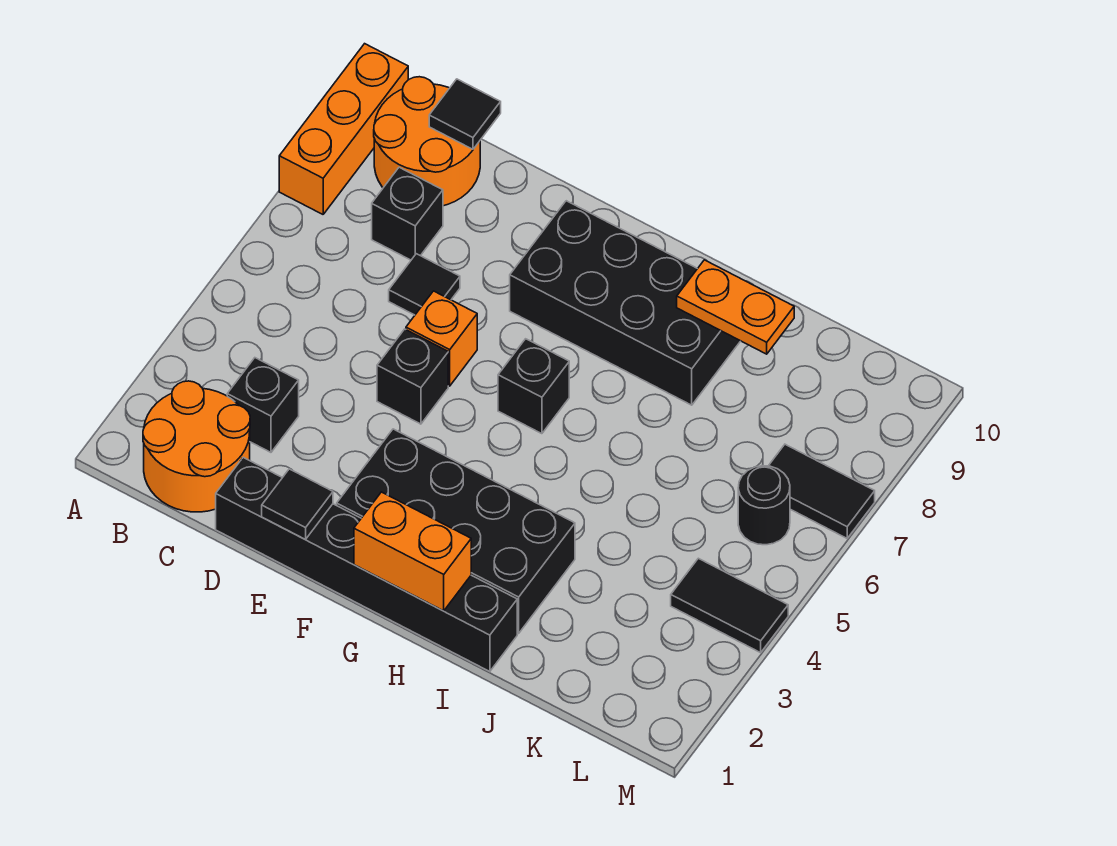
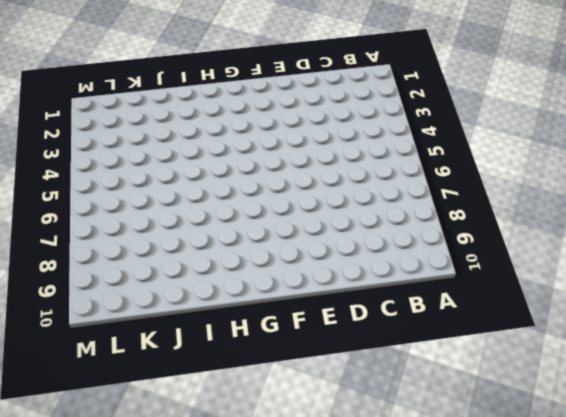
none -> orange 1x3 brick [279,44,408,214]
none -> orange 2x2 round brick [143,381,250,512]
none -> orange 2x2 round brick [374,77,480,206]

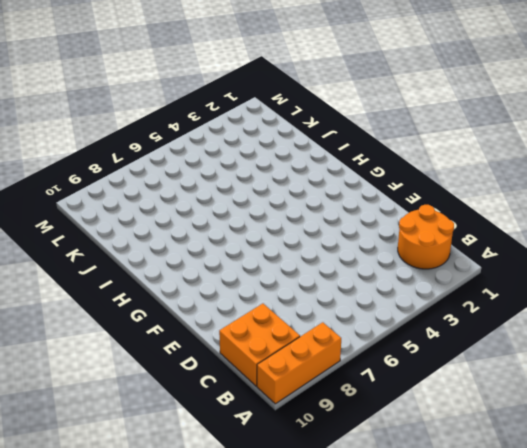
orange 2x2 brick [219,304,300,386] -> orange 2x2 round brick [374,77,480,206]
none -> black 1x1 brick [227,358,299,452]
none -> black 1x1 brick [372,167,443,260]
none -> black 1x6 brick [216,457,517,672]

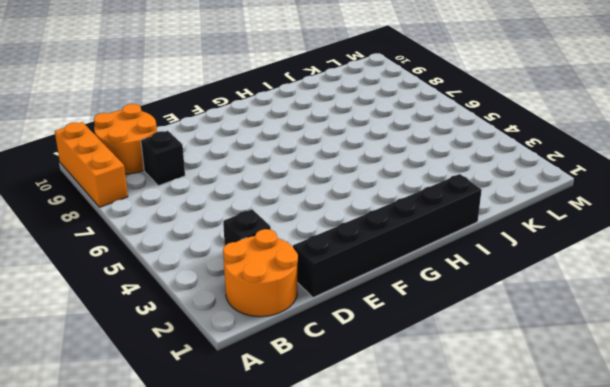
none -> black 1x1 tile [389,254,460,315]
none -> black 1x1 brick [377,329,448,424]
none -> orange 1x1 brick [406,291,477,386]

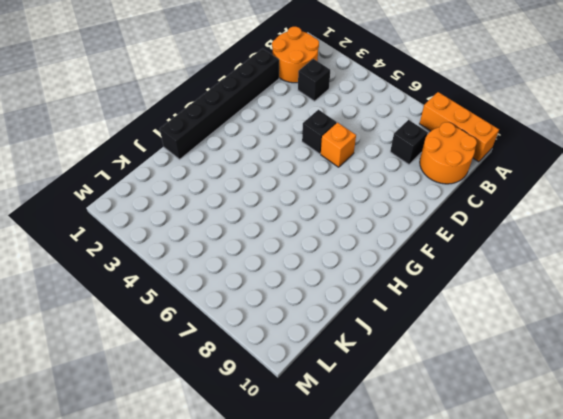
none -> black 1x1 tile [389,254,460,315]
none -> black 2x4 brick [337,429,575,633]
none -> black 2x4 brick [510,201,740,405]

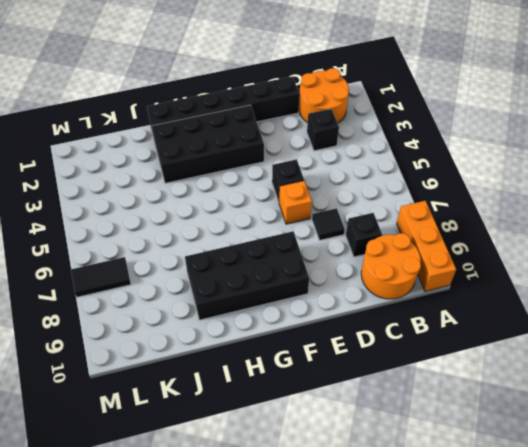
none -> black 1x1 brick [498,339,569,434]
none -> black 1x2 tile [671,558,788,653]
none -> black 1x1 round brick [738,466,790,545]

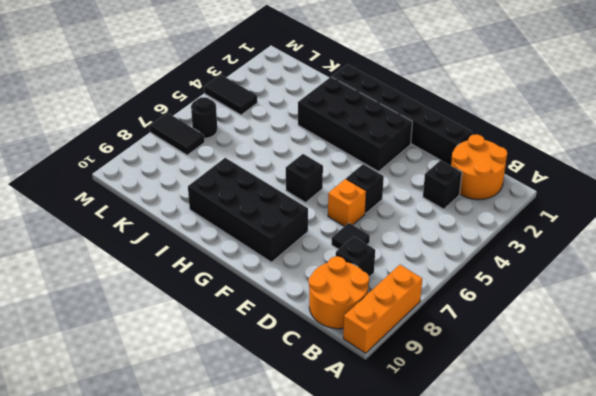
none -> black 1x1 tile [429,79,501,149]
none -> black 1x1 tile [262,469,333,539]
none -> orange 1x2 brick [354,492,471,611]

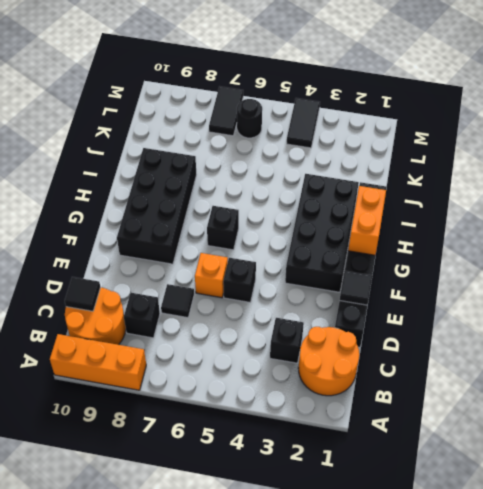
none -> orange 1x2 plate [677,260,794,354]

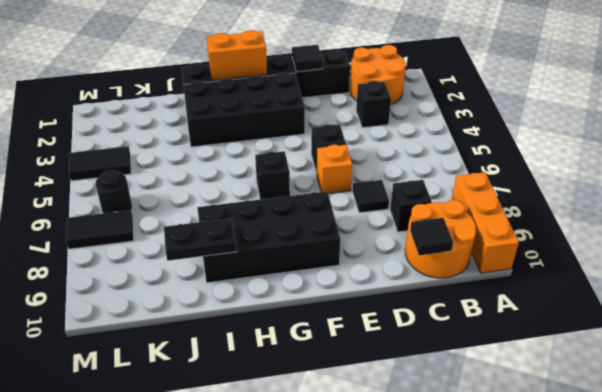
black 1x2 plate [164,218,237,261] -> orange 1x2 plate [677,260,794,354]

